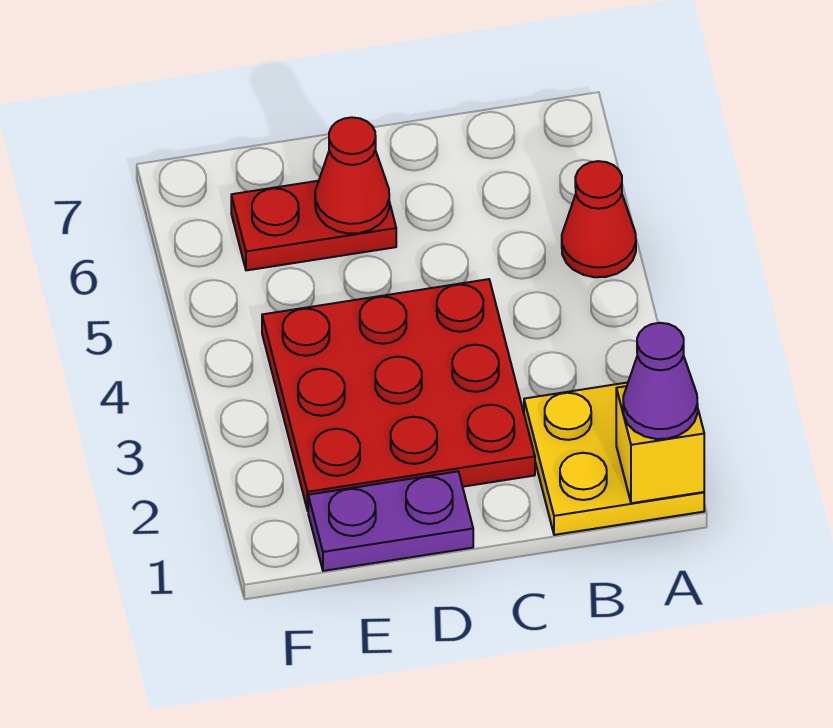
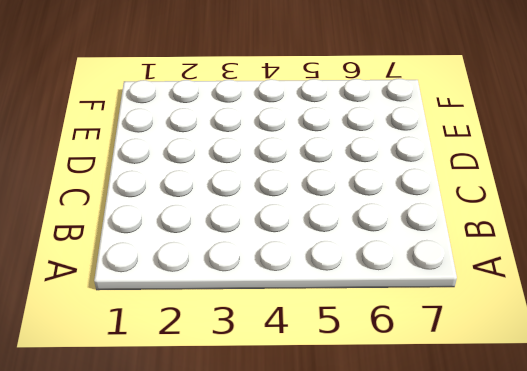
none -> yellow 2x2 plate [524,382,704,535]
none -> red 1x1 cone [562,161,636,277]

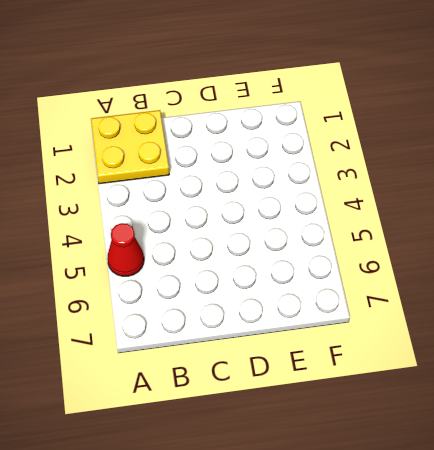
none -> red 3x3 plate [262,279,535,511]
none -> purple 1x2 plate [308,471,473,571]

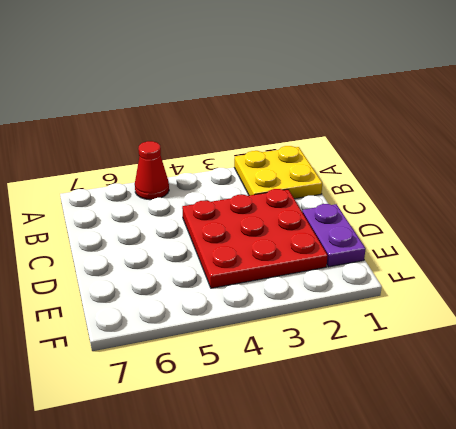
none -> red 1x2 plate [231,181,396,270]
none -> yellow 1x1 brick [616,386,704,503]

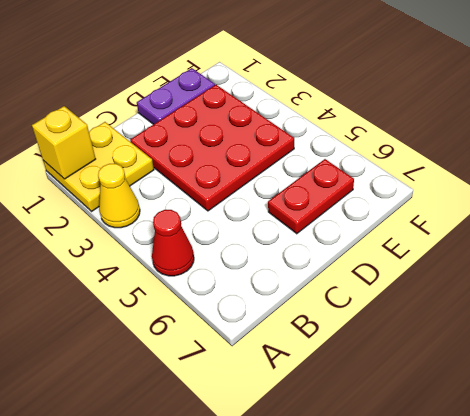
yellow 1x1 cone [98,164,140,228] -> none
none -> red 1x1 cone [315,117,389,234]
none -> purple 1x1 cone [623,323,698,439]

